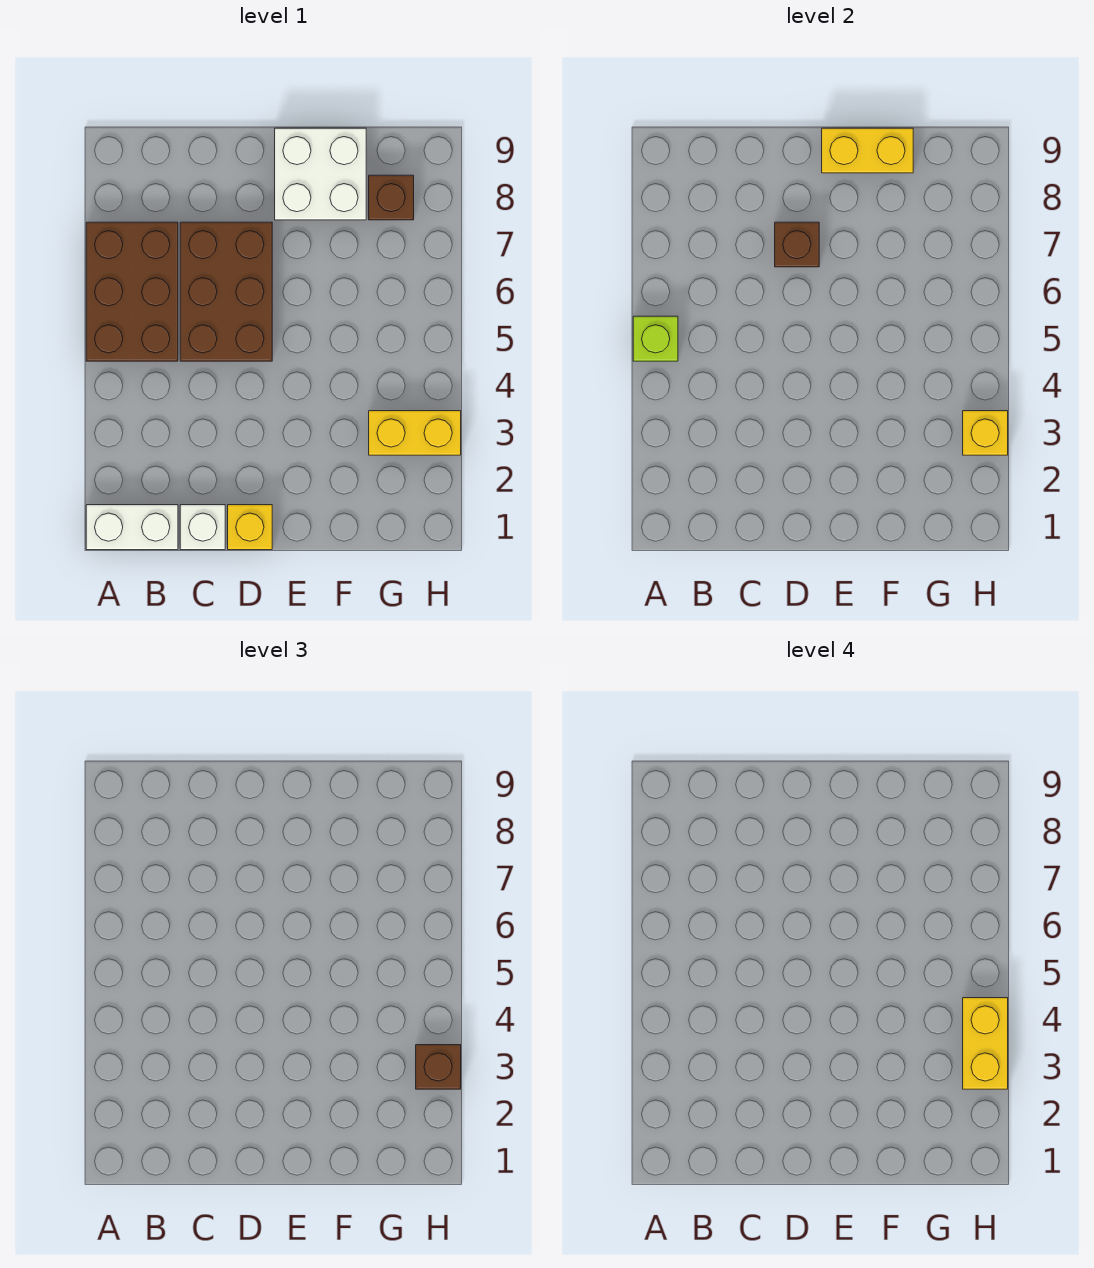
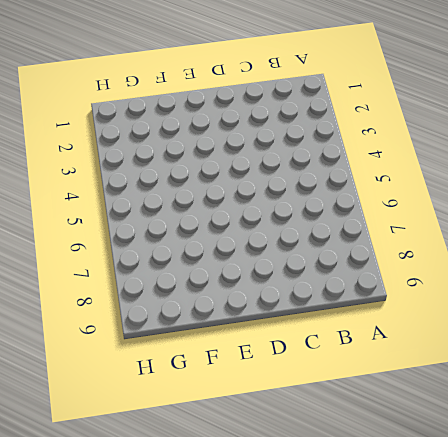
none -> white 1x2 brick [86,505,178,550]
none -> brown 2x3 brick [86,222,178,361]
none -> white 1x1 brick [180,505,225,550]

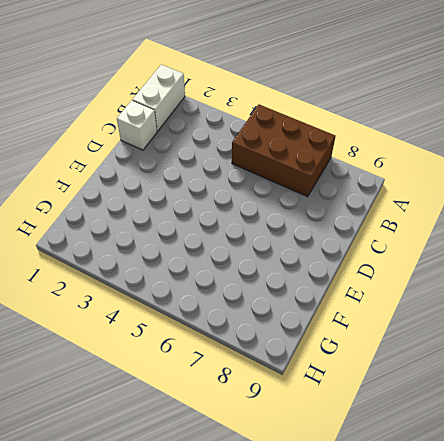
none -> brown 2x3 brick [180,222,272,361]
none -> yellow 1x1 brick [228,505,272,550]
none -> white 2x2 brick [275,128,366,220]

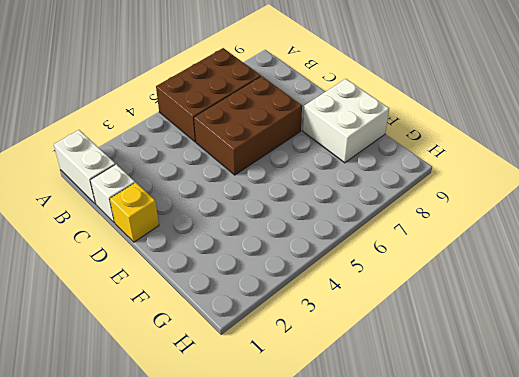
none -> yellow 1x2 brick [369,411,461,455]
none -> brown 1x1 brick [369,175,414,220]
none -> lime 1x1 brick [633,316,678,361]

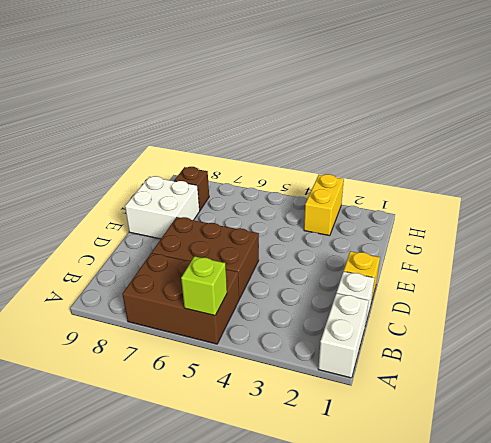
none -> brown 1x1 brick [775,222,819,267]
none -> yellow 1x2 brick [822,128,913,173]
none -> yellow 1x1 brick [963,411,1008,455]

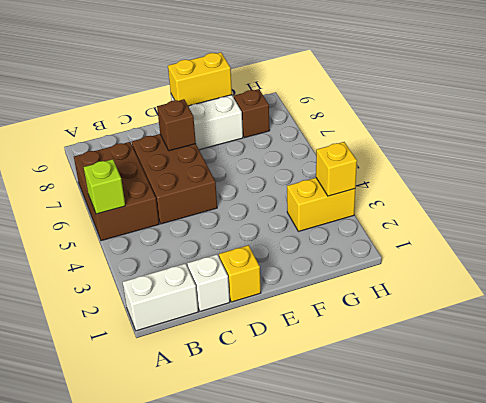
none -> brown 1x1 brick [416,1045,461,1089]
none -> yellow 1x2 brick [963,998,1008,1089]

